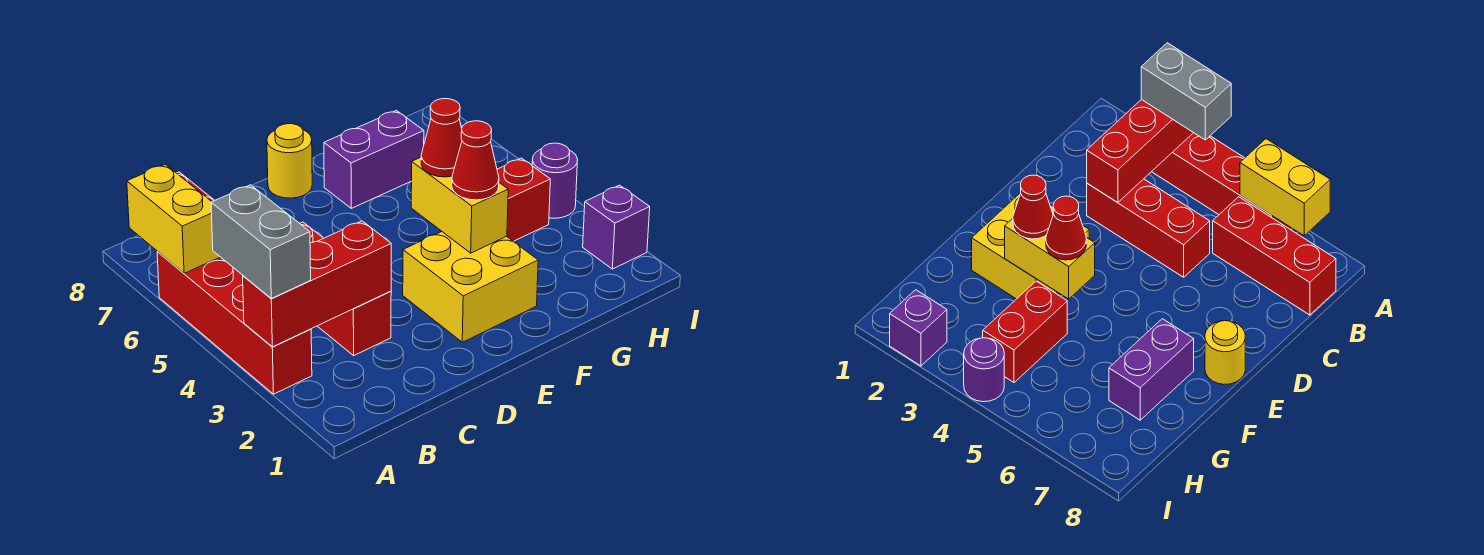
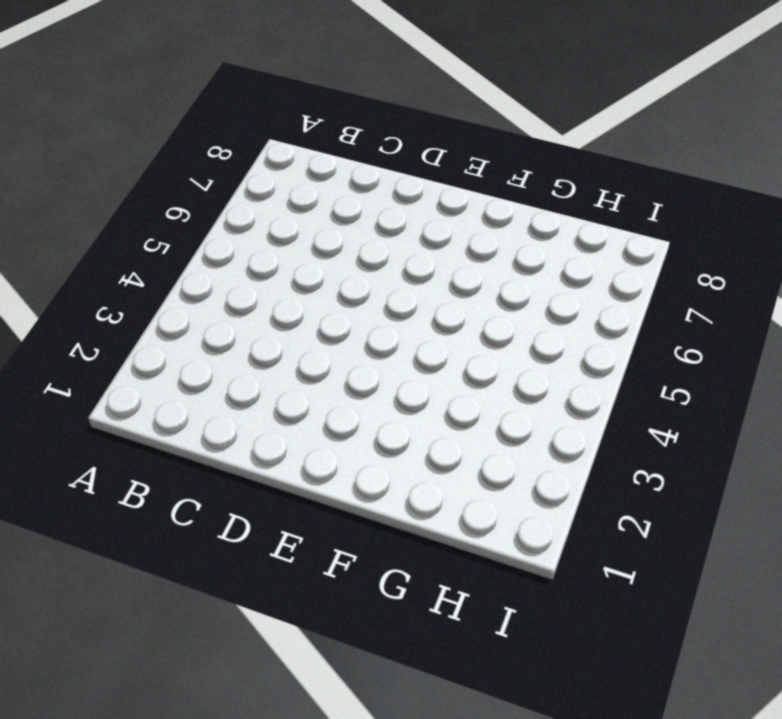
none -> red 1x4 brick [157,252,312,394]
none -> red 1x3 brick [1213,197,1336,315]
none -> red 1x3 brick [300,222,391,355]

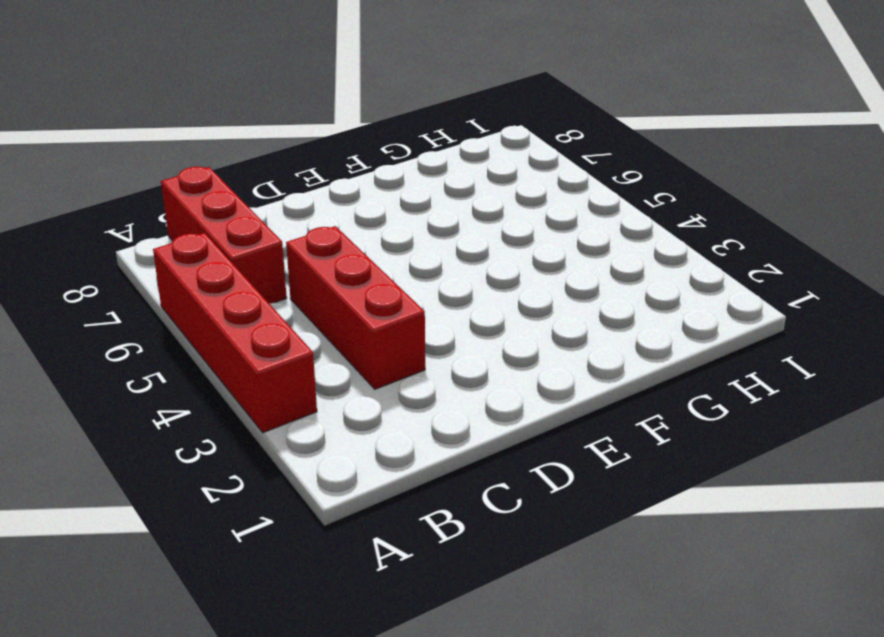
none -> yellow 2x2 brick [403,232,538,342]
none -> yellow 1x1 round brick [267,124,312,198]
none -> purple 1x2 brick [324,111,424,208]

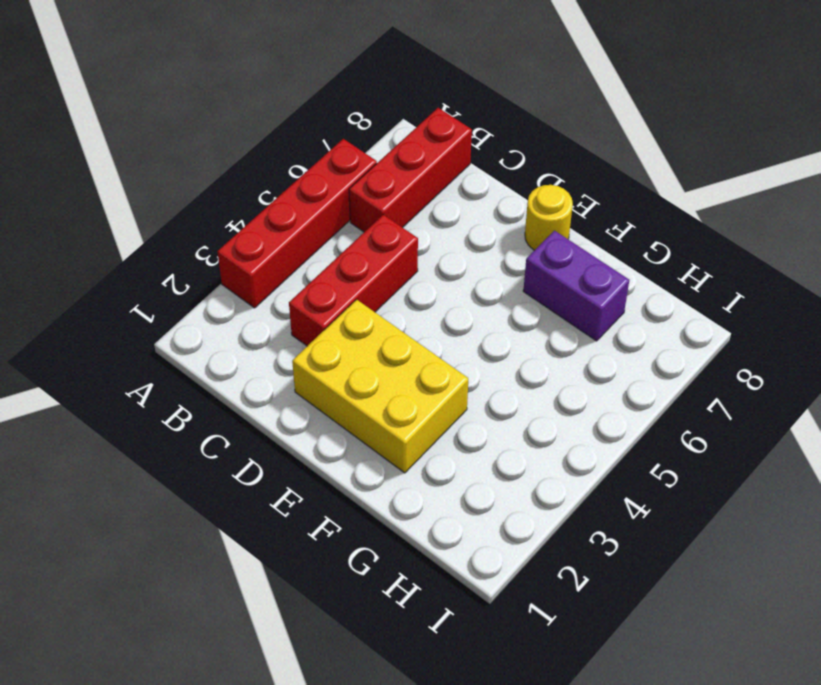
yellow 2x3 brick [292,300,468,473] -> yellow 2x2 brick [403,232,538,342]
none -> red 1x2 brick [497,158,550,241]
none -> purple 1x1 brick [583,185,650,269]
none -> purple 1x1 round brick [532,143,578,218]

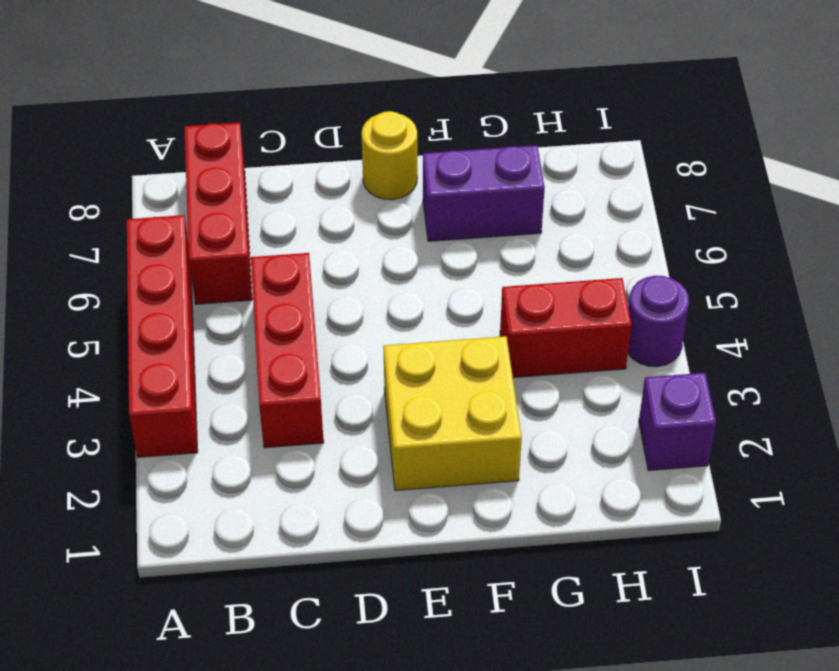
none -> red 1x3 brick [243,221,391,347]
none -> yellow 1x2 brick [127,164,220,273]
none -> yellow 1x2 brick [411,157,508,253]

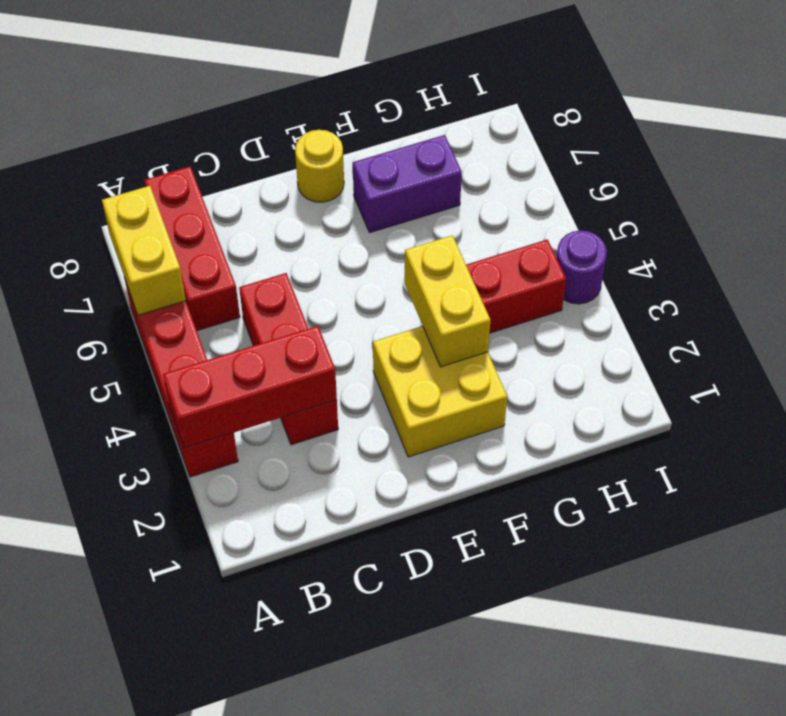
none -> purple 1x1 brick [583,185,650,269]
none -> grey 1x2 brick [211,185,311,298]
none -> red 1x1 cone [452,121,499,200]

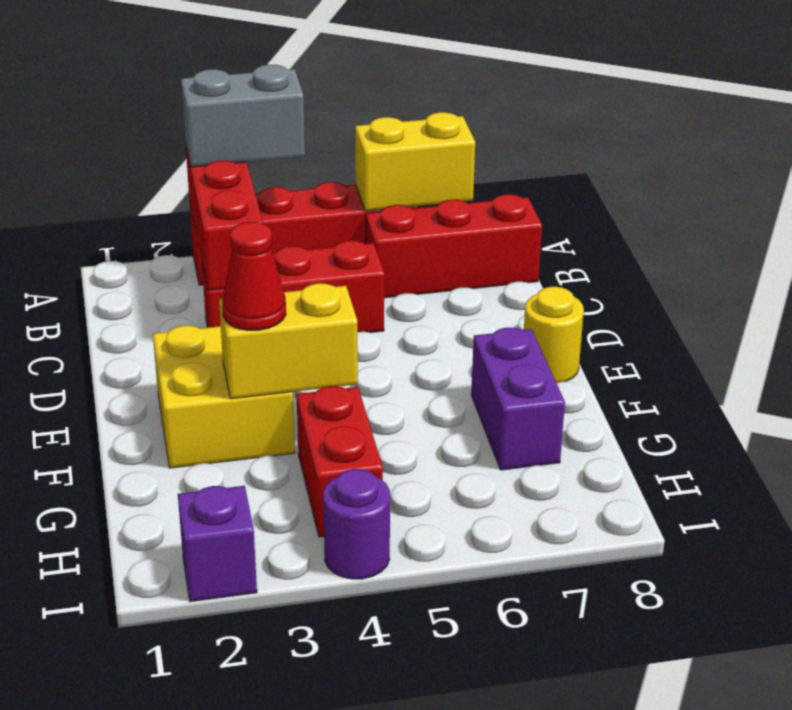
none -> red 1x1 cone [421,99,462,177]

